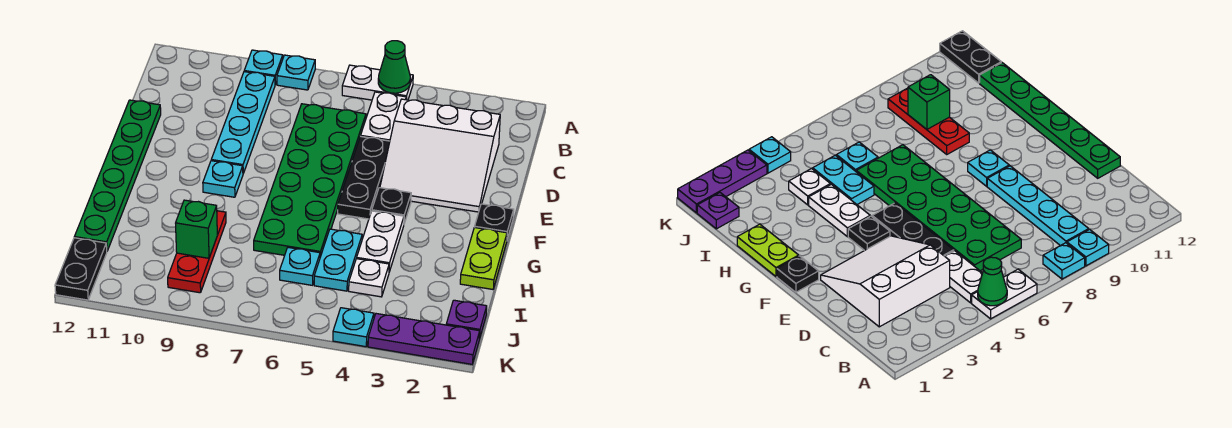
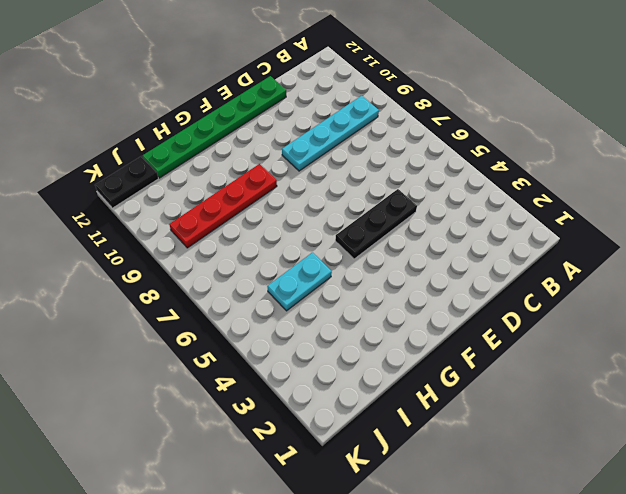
red 1x4 plate [169,164,277,248] -> red 1x3 plate [168,211,226,293]
none -> white 1x2 plate [342,65,413,100]
none -> cyan 1x1 plate [277,55,315,90]
none -> cyan 1x1 plate [244,50,283,84]

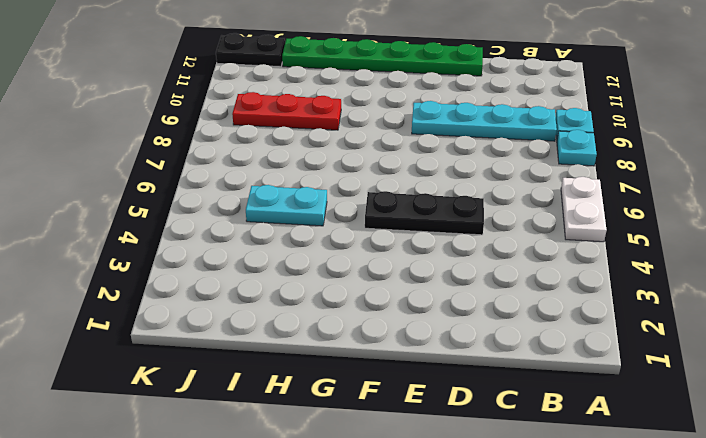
none -> white 1x2 plate [361,92,406,141]
none -> white 3x3 slope [380,99,500,212]
none -> green 2x6 plate [254,104,366,257]

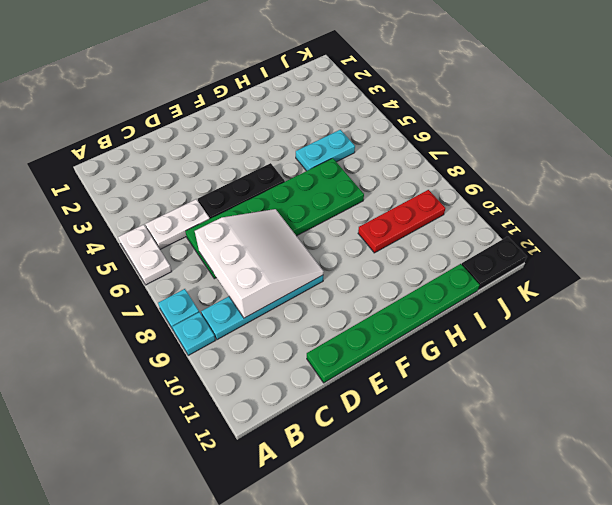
white 3x3 slope [195,209,324,318] -> white 3x3 slope moved to [380,99,500,212]
none -> black 1x1 plate [475,204,514,239]
none -> black 1x1 plate [372,188,411,224]
none -> cyan 1x1 plate [203,161,243,197]

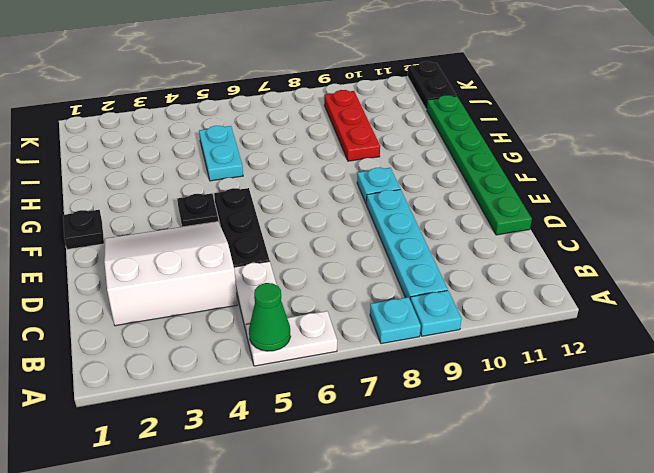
none -> green 2x6 plate [254,104,366,257]
none -> lime 1x2 plate [460,227,507,289]
none -> white 1x2 plate [357,211,404,272]

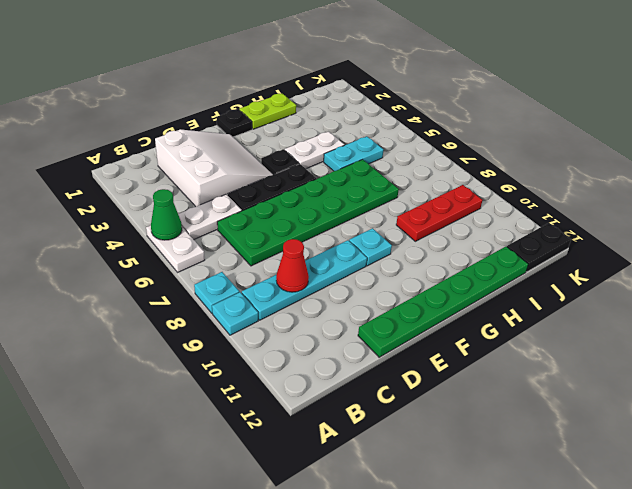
red 1x1 cone [276,239,309,292] -> none
none -> white 1x1 plate [349,259,389,297]
none -> cyan 1x1 plate [280,248,320,285]
none -> purple 1x1 plate [446,300,487,339]

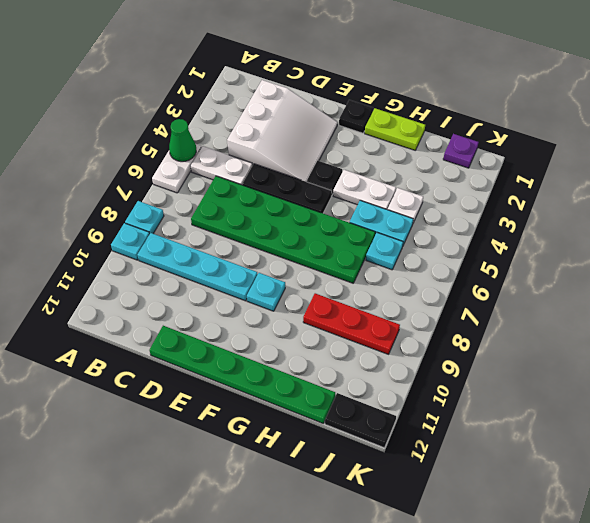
none -> purple 1x3 plate [368,314,480,364]
none -> cyan 1x1 plate [333,308,374,347]
none -> green 1x1 brick [176,200,217,258]

